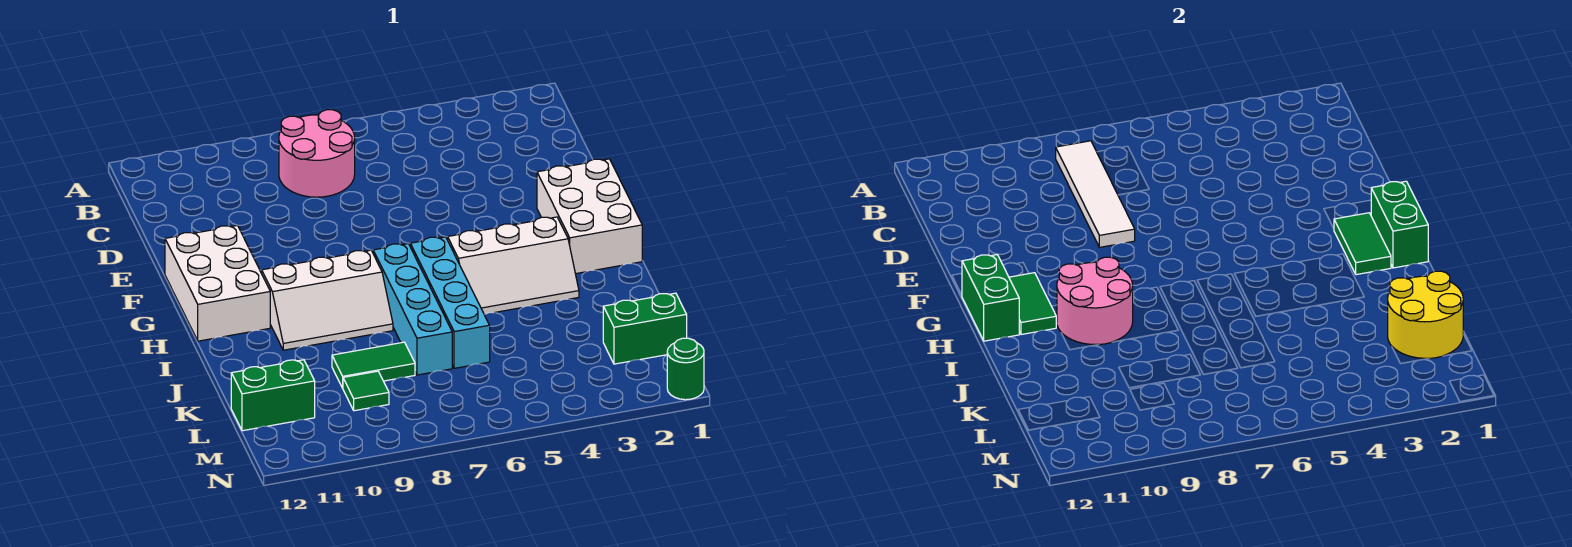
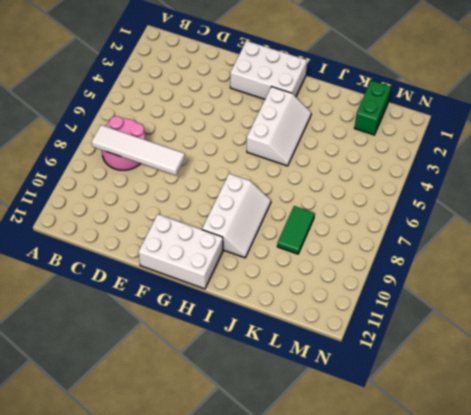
none -> cyan 1x4 brick [410,237,490,368]
none -> cyan 1x4 brick [373,244,452,375]
none -> green 1x1 tile [343,371,389,411]

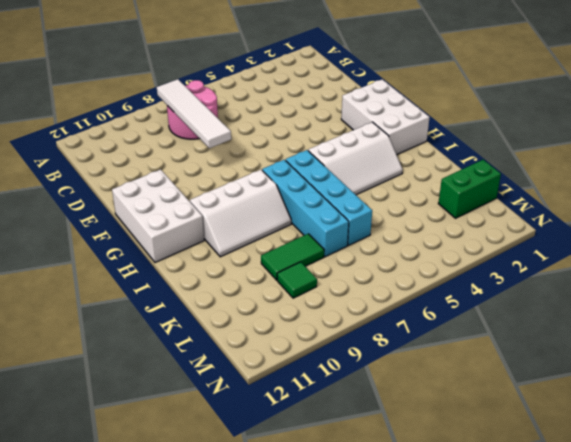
none -> green 1x2 brick [231,360,315,431]
none -> green 1x1 round brick [667,338,704,400]
none -> green 1x2 brick [1371,181,1428,268]

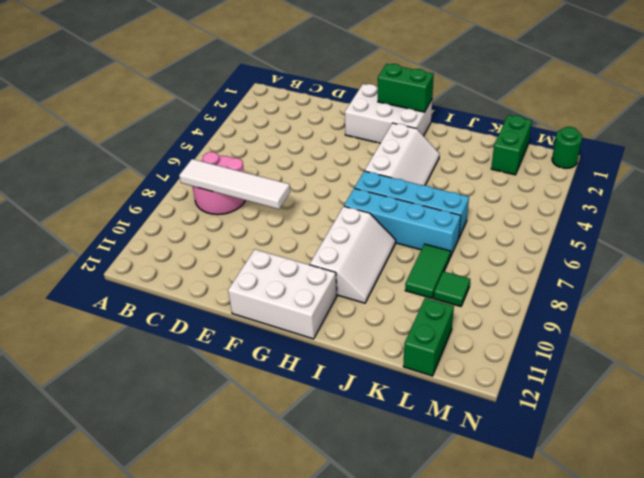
none -> green 1x2 tile [1334,213,1391,275]
none -> green 1x2 tile [1009,273,1057,335]
none -> green 1x2 brick [962,254,1019,341]

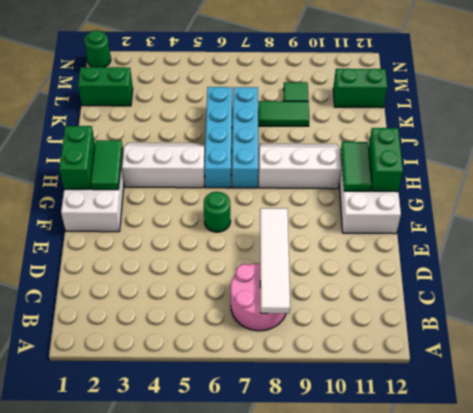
green 1x1 round brick [204,192,231,232] -> none
none -> pink 2x2 round brick [1057,257,1133,345]
none -> yellow 2x2 round brick [1388,271,1463,358]

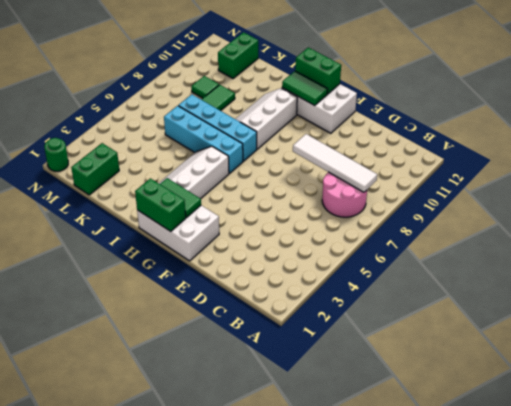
none -> pink 2x2 round brick [1057,257,1133,345]
none -> yellow 2x2 round brick [1388,271,1463,358]

